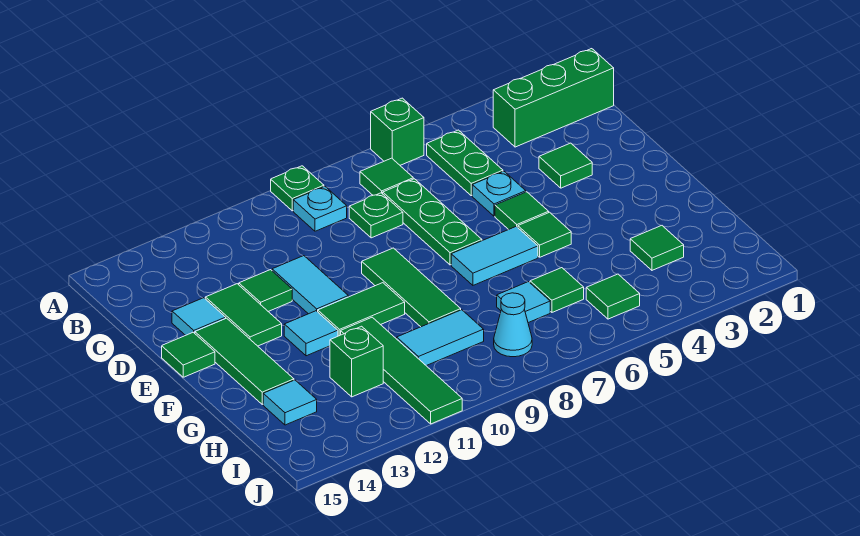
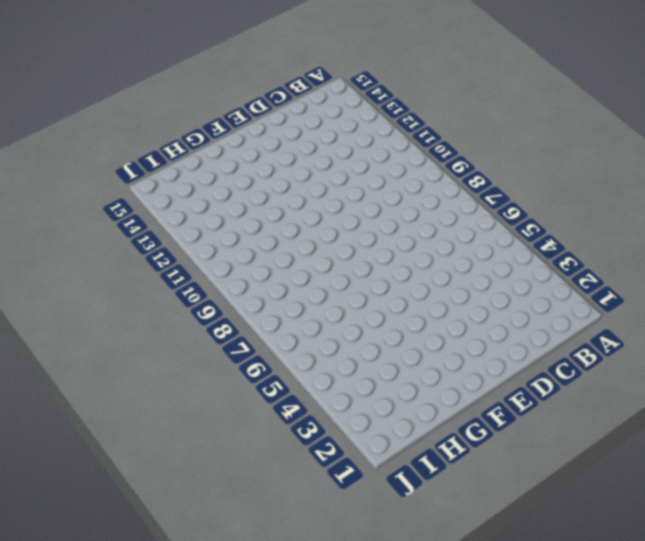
none -> green 1x1 brick [371,98,424,165]
none -> green 1x1 plate [271,166,324,211]
none -> green 1x3 brick [493,49,614,147]
none -> green 1x2 plate [427,130,503,196]

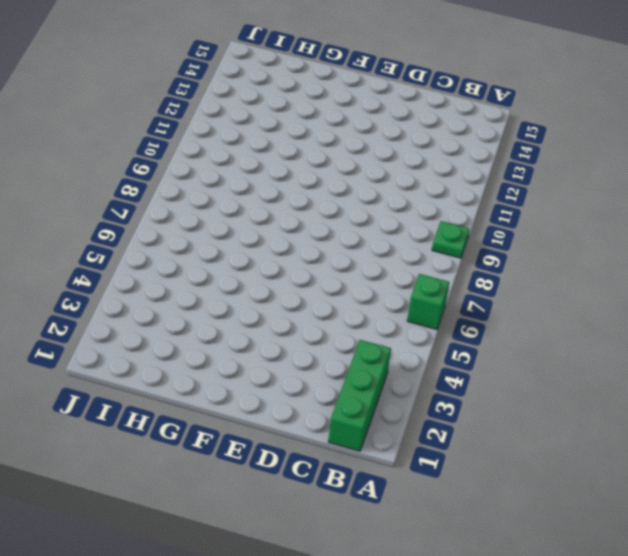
none -> green 1x2 plate [427,130,503,196]
none -> green 1x1 tile [360,158,413,195]
none -> cyan 1x1 plate [293,186,347,231]
none -> green 1x3 plate [383,179,482,265]

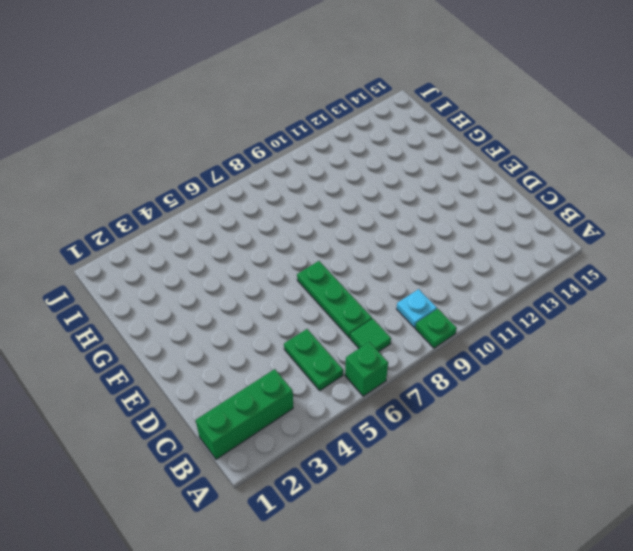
none -> green 1x1 plate [349,193,403,238]
none -> green 1x1 tile [539,143,592,188]
none -> cyan 1x1 plate [472,171,526,216]
none -> cyan 1x2 tile [272,256,348,314]

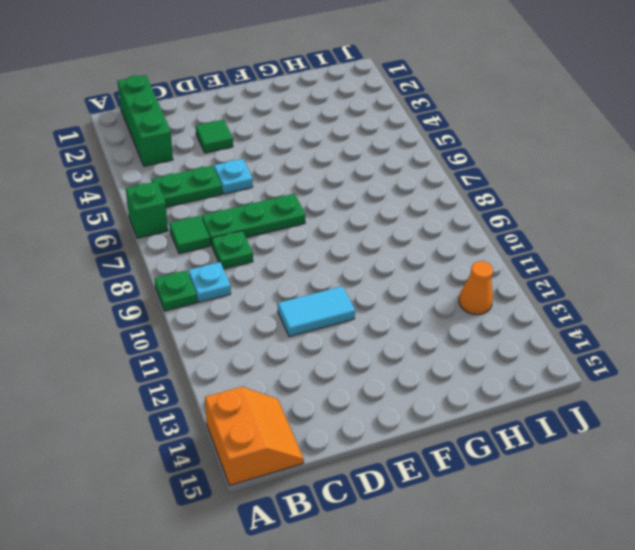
orange 2x2 slope [205,387,304,485] -> none
orange 1x1 cone [459,261,493,315] -> none
none -> green 1x1 tile [239,270,292,312]
none -> green 1x2 tile [205,284,282,346]
none -> cyan 1x1 tile [172,298,226,335]
none -> green 1x1 tile [495,192,549,230]

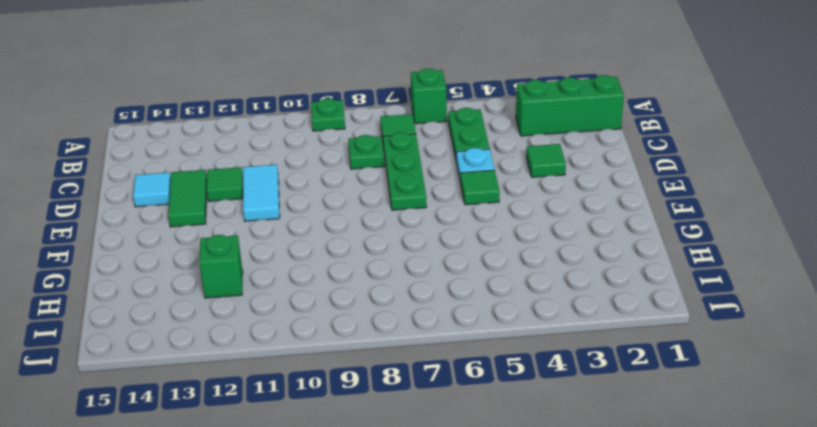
none -> cyan 1x1 plate [293,186,347,231]
none -> green 1x3 tile [362,248,461,327]
none -> green 1x3 tile [195,318,294,404]
none -> green 1x1 tile [162,332,215,377]

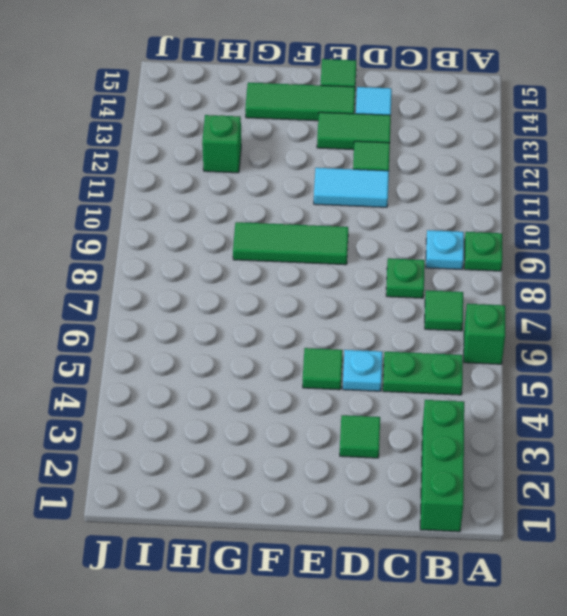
none -> green 1x3 plate [383,179,482,265]
none -> green 1x1 tile [518,212,571,257]
none -> cyan 1x2 tile [451,226,538,285]
none -> green 1x2 tile [318,283,405,336]

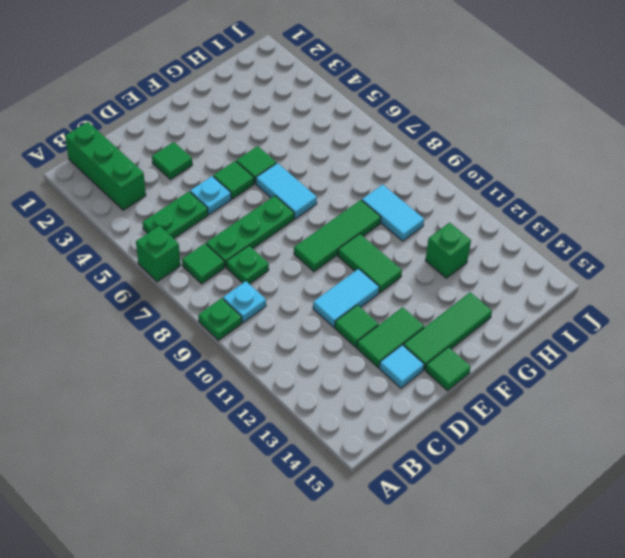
none -> cyan 1x1 tile [284,311,338,356]
none -> green 1x4 tile [341,317,462,424]
none -> green 1x1 tile [630,226,684,270]
none -> green 1x1 tile [530,268,584,312]

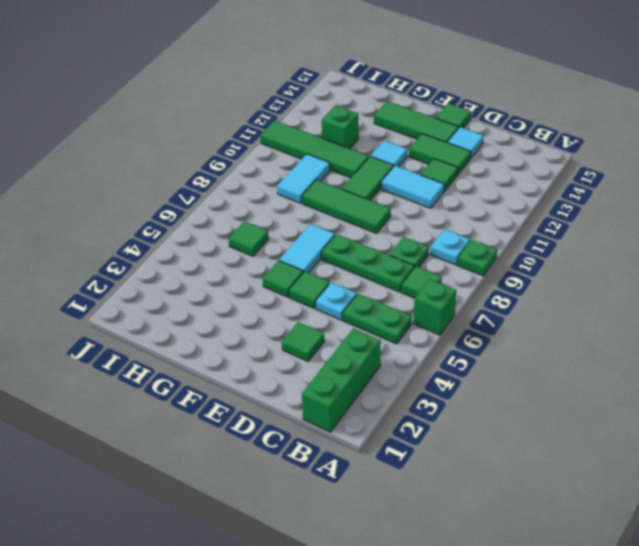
none -> green 1x1 tile [630,226,684,270]
none -> cyan 1x1 tile [497,282,550,323]
none -> cyan 1x1 tile [263,380,317,425]
none -> green 1x1 tile [586,274,640,319]

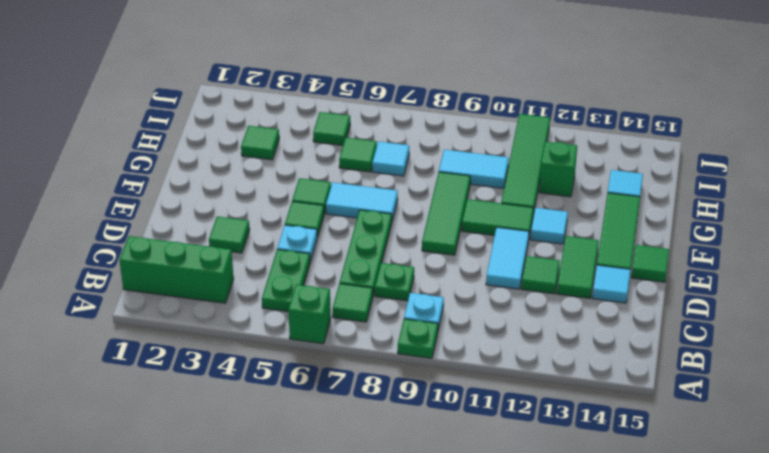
none -> cyan 1x1 cone [494,293,532,357]

